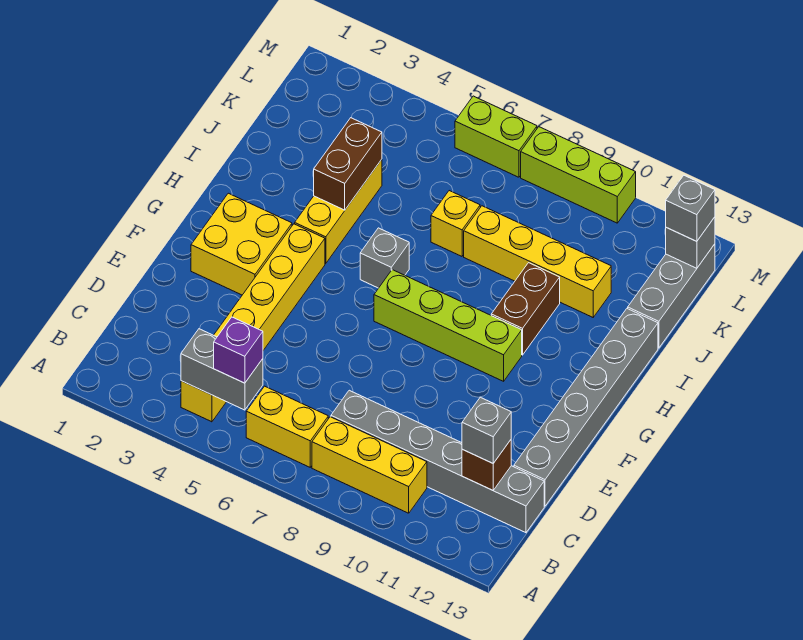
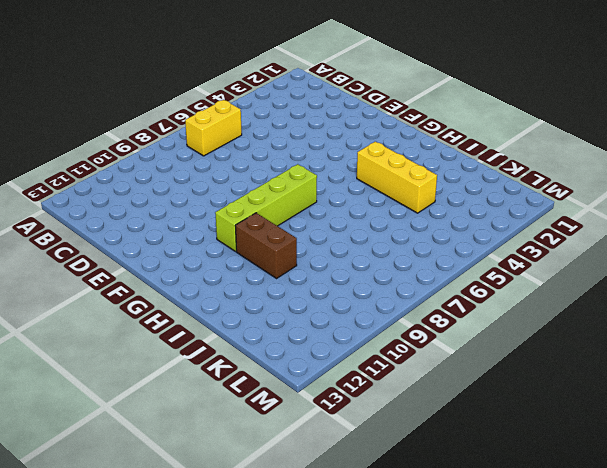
none -> yellow 1x6 brick [181,224,325,422]
none -> yellow 1x3 brick [312,417,427,513]
none -> grey 1x6 brick [331,390,544,533]

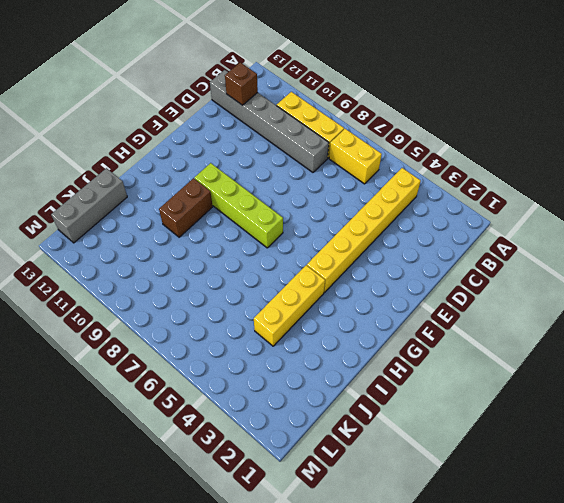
none -> grey 1x6 brick [514,308,658,506]
none -> yellow 2x2 brick [191,193,292,295]
none -> grey 1x1 brick [360,228,409,288]

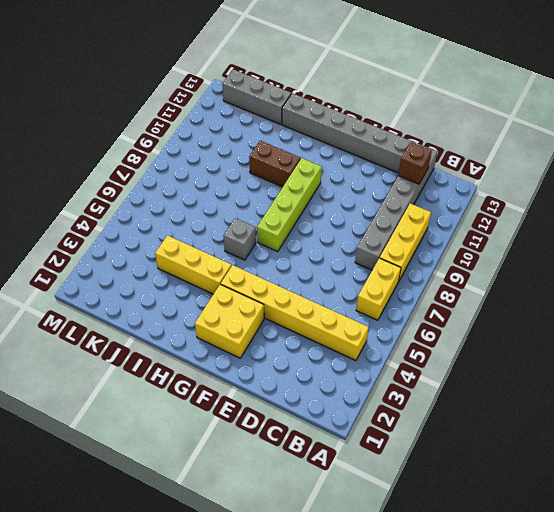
none -> yellow 1x1 brick [431,191,480,256]
none -> yellow 1x4 brick [464,206,611,317]
none -> lime 1x2 brick [455,96,537,177]

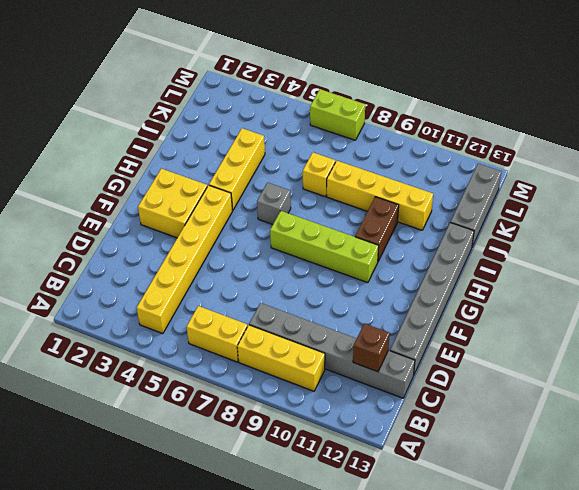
none -> lime 1x3 brick [521,127,636,223]
none -> grey 1x2 brick [181,329,263,410]
none -> brown 1x2 brick [314,118,382,210]

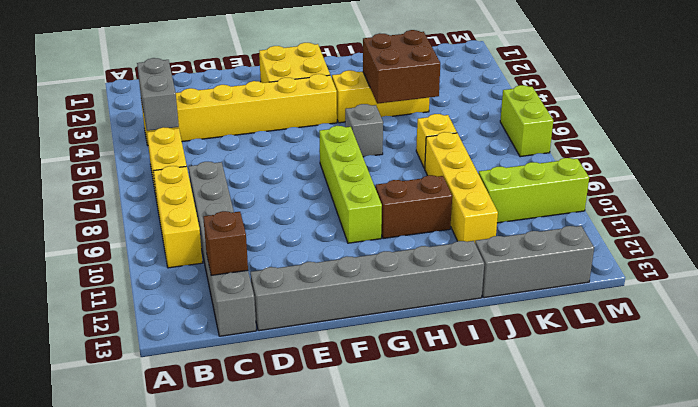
brown 2x2 brick [363,30,440,104] -> brown 1x2 brick [314,118,382,210]
lime 1x3 brick [479,158,589,223] -> lime 1x3 brick turned to [521,127,636,223]
none -> grey 1x1 brick [666,217,715,268]
none -> purple 1x1 brick [214,317,263,383]
none -> grey 1x1 brick [462,397,511,463]

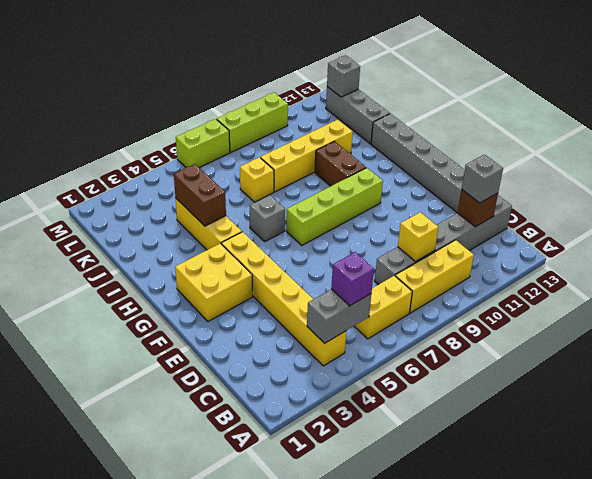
yellow 1x1 brick [398,212,438,262] -> none
none -> grey 1x1 brick [666,176,715,241]

